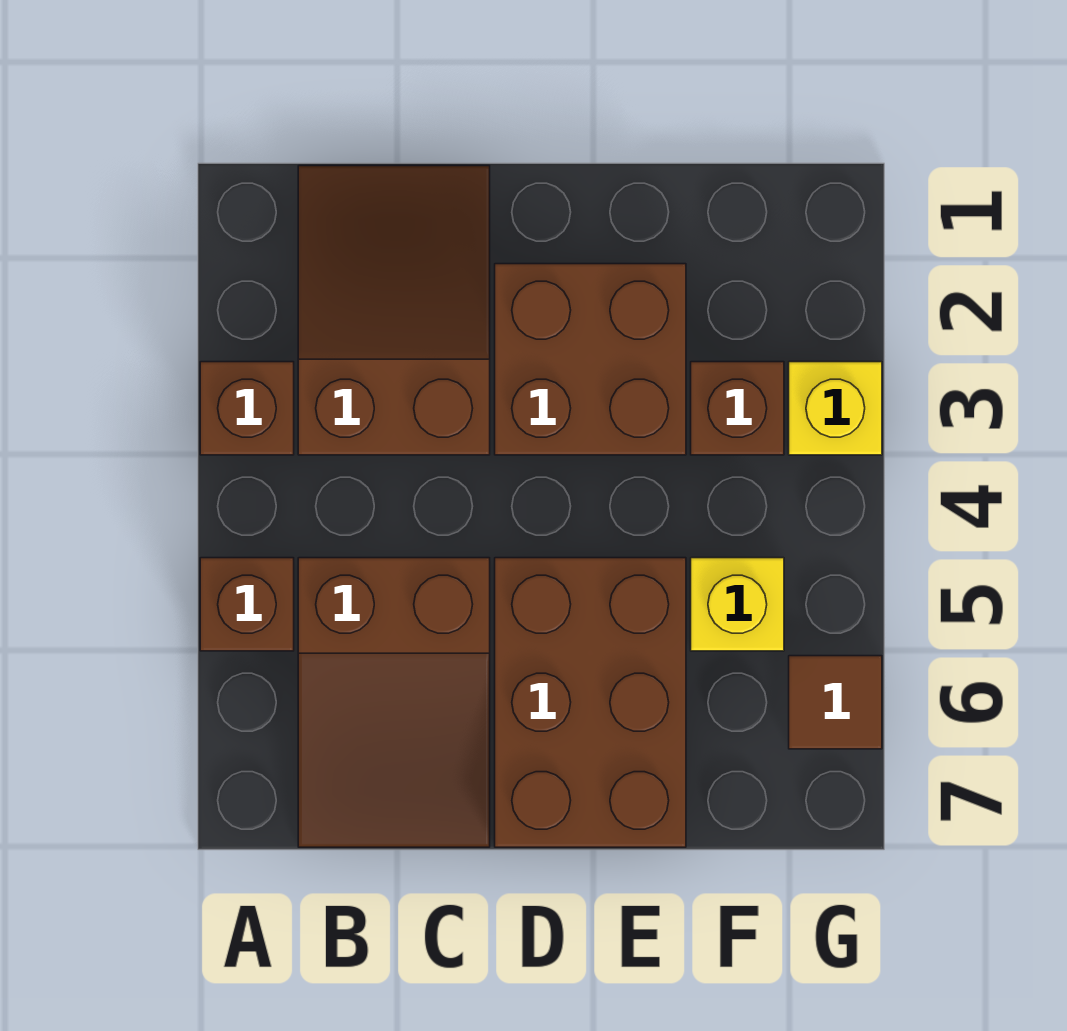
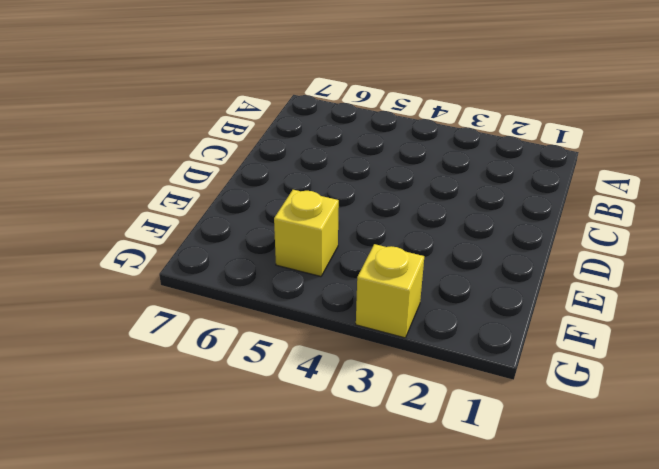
none -> brown 1x1 brick [200,362,294,455]
none -> brown 1x1 brick [200,558,294,651]

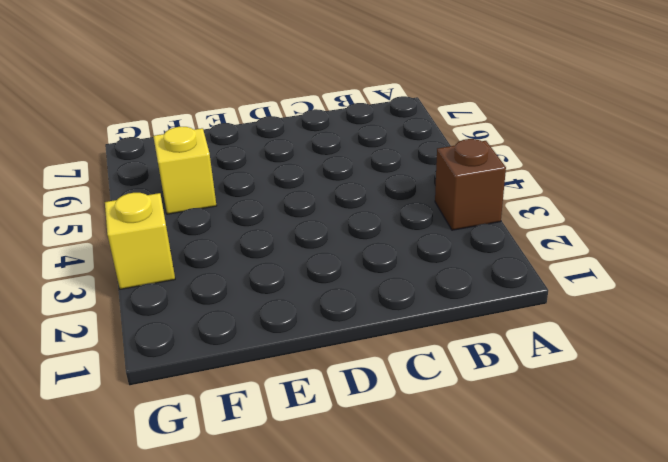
none -> brown 1x1 brick [200,558,294,651]
none -> brown 2x3 slope [298,166,490,455]

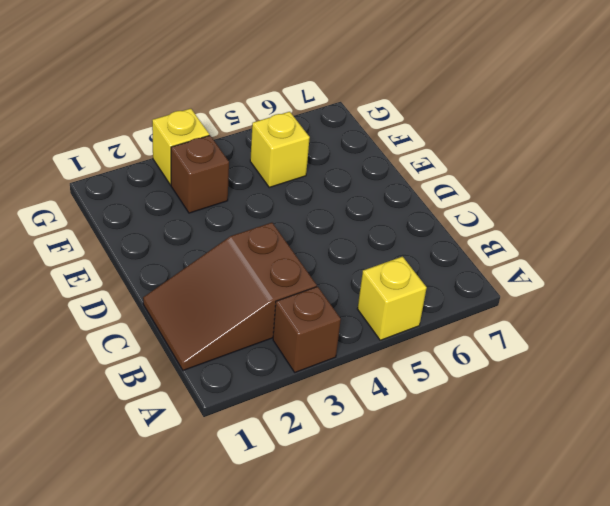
yellow 1x1 brick [357,257,427,340] -> brown 1x1 brick [200,558,294,651]
none -> brown 2x3 slope [298,558,490,847]
none -> brown 2x2 brick [495,264,686,455]

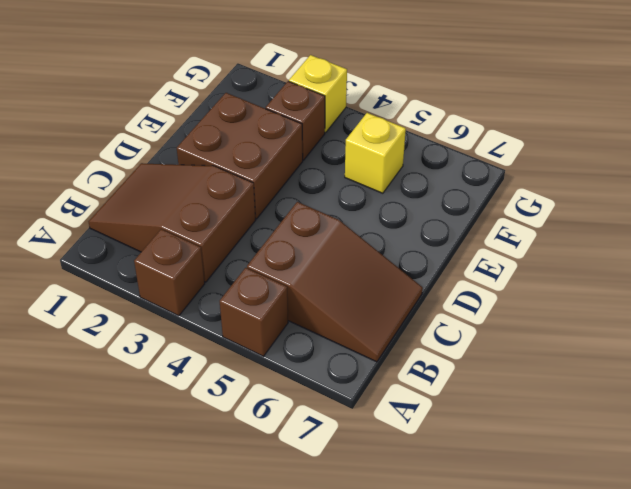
none -> brown 2x3 brick [495,558,686,847]
none -> brown 1x1 tile [789,656,882,749]

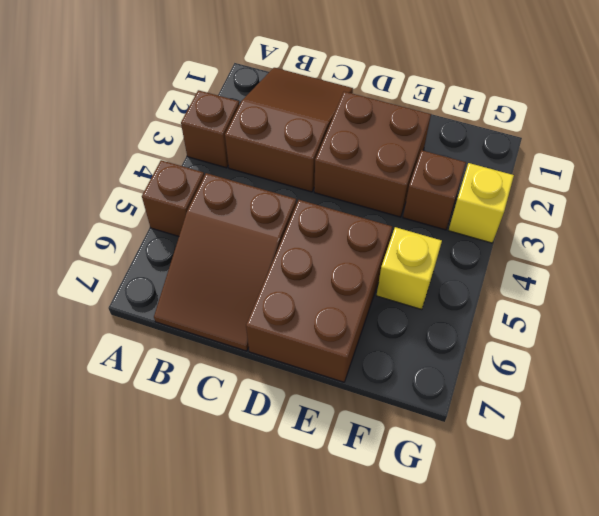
none -> brown 1x1 tile [789,656,882,749]

